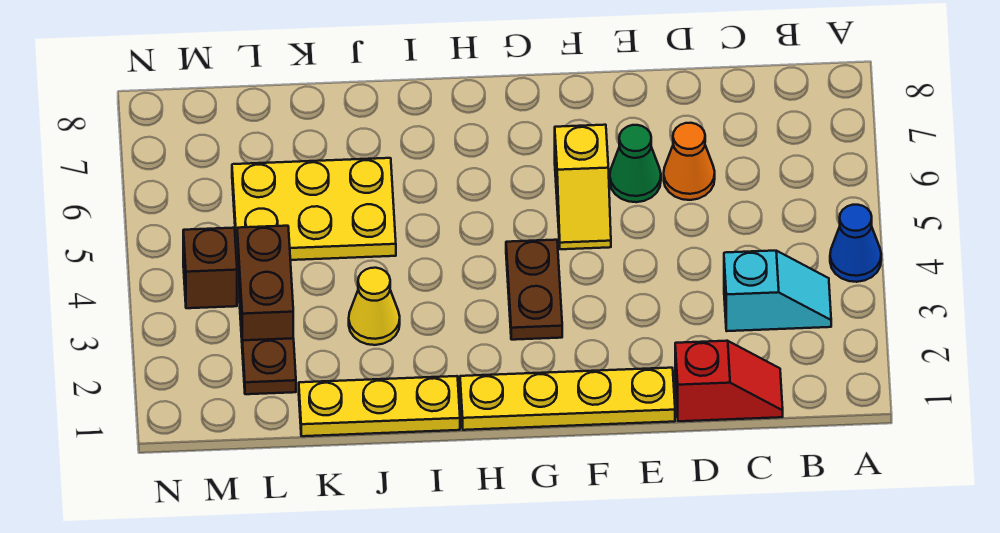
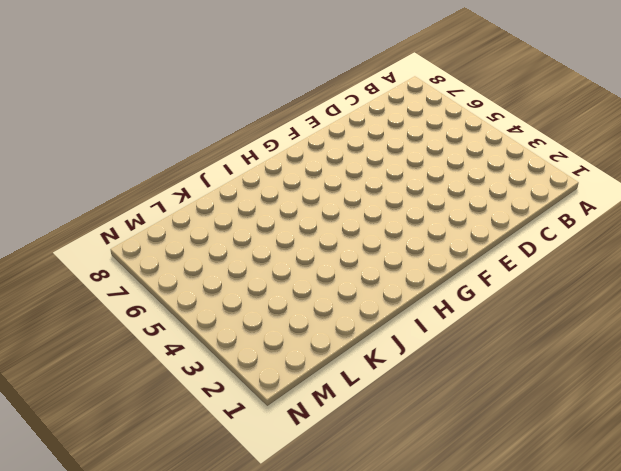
none -> blue 1x1 cone [830,205,881,282]
none -> cyan 1x2 slope [724,251,831,331]
none -> red 1x2 slope [675,341,783,421]

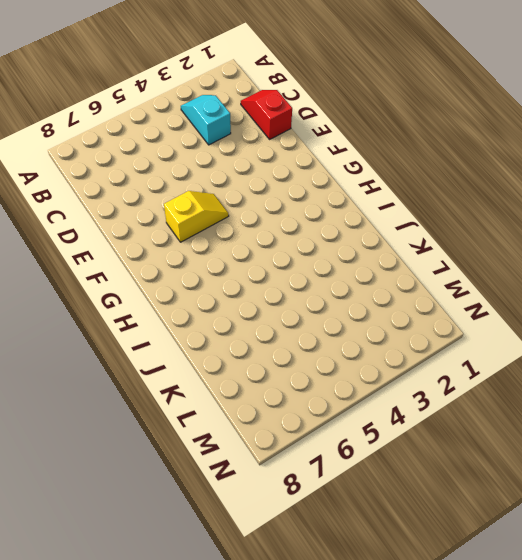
none -> blue 1x1 cone [830,205,881,282]
none -> orange 1x1 cone [664,123,715,200]
none -> yellow 1x4 plate [460,368,675,430]

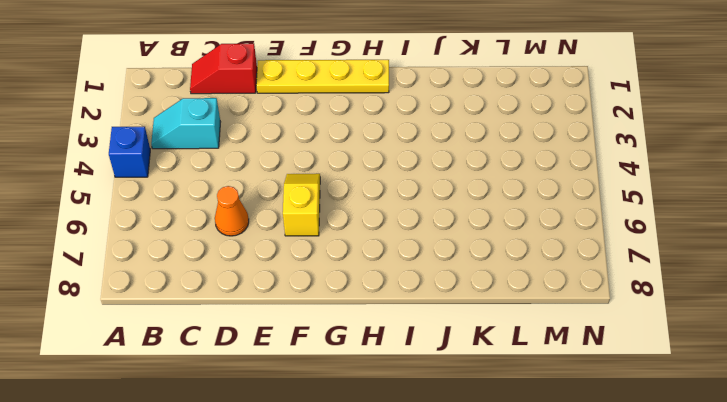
blue 1x1 brick [109,127,150,177] -> blue 1x1 cone [830,205,881,282]
none -> green 1x1 cone [610,125,661,202]
none -> brown 1x2 plate [506,240,562,340]
none -> yellow 1x3 plate [299,376,460,436]

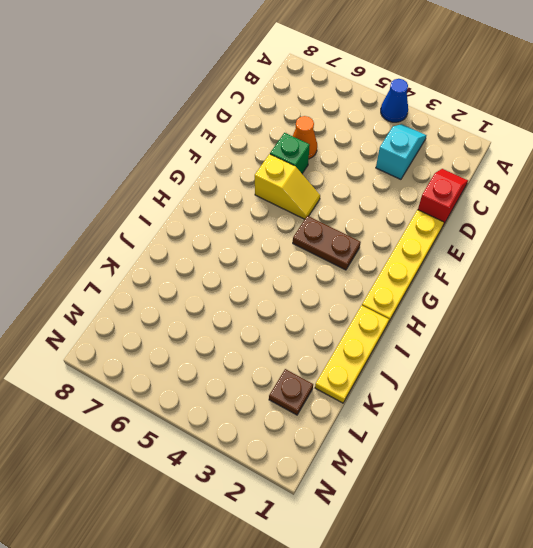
green 1x1 brick [270,133,310,173] -> green 1x1 cone [610,125,661,202]
none -> yellow 1x1 cone [349,268,400,345]
none -> yellow 2x3 plate [232,158,396,260]
none -> brown 1x2 brick [237,226,293,340]

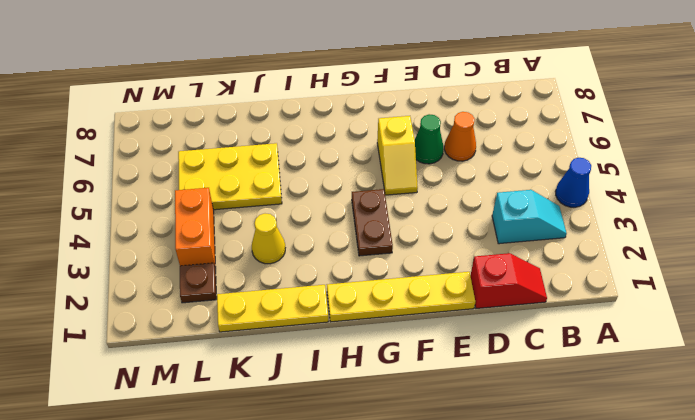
orange 1x2 brick [175,188,216,268] -> brown 1x2 brick [237,226,293,340]
none -> brown 1x1 brick [183,228,237,308]

